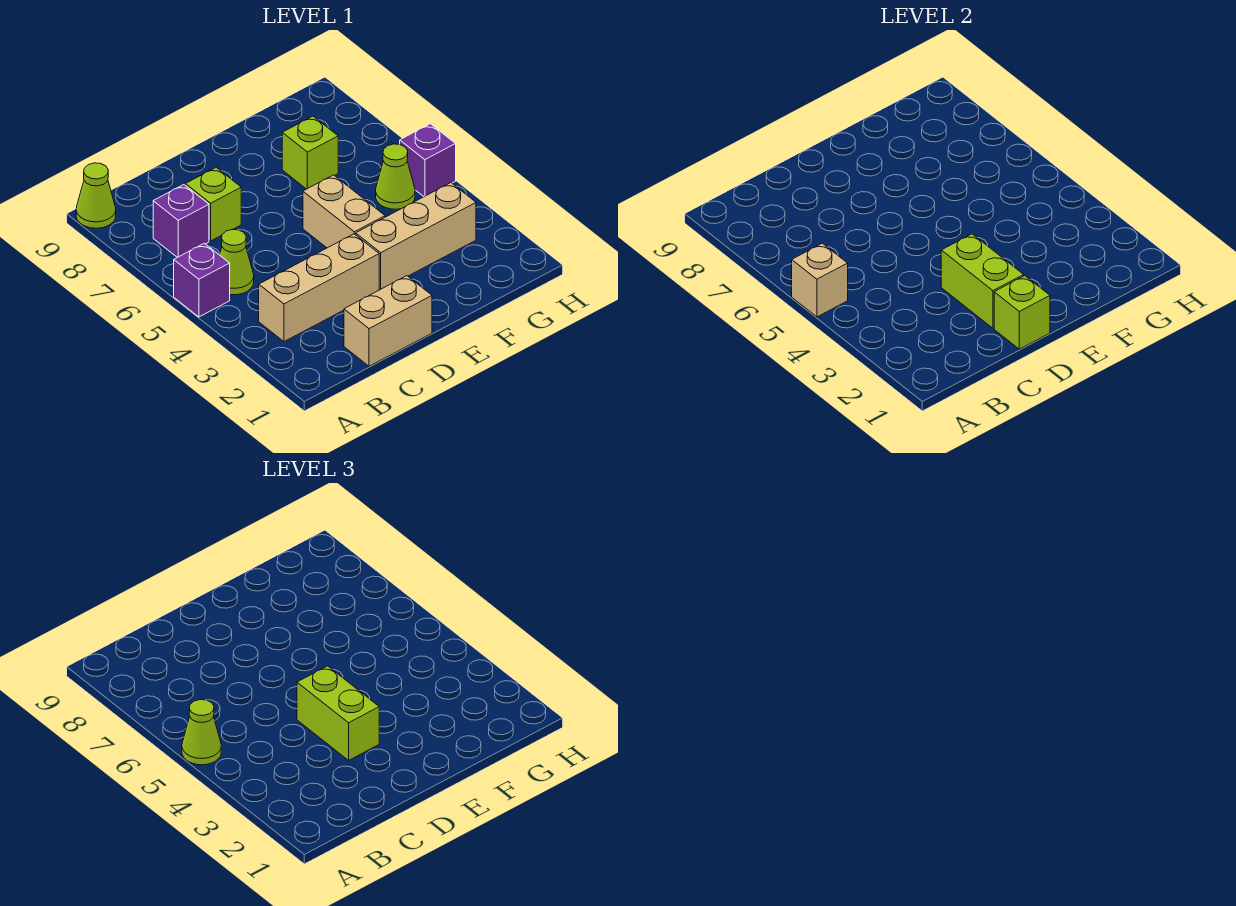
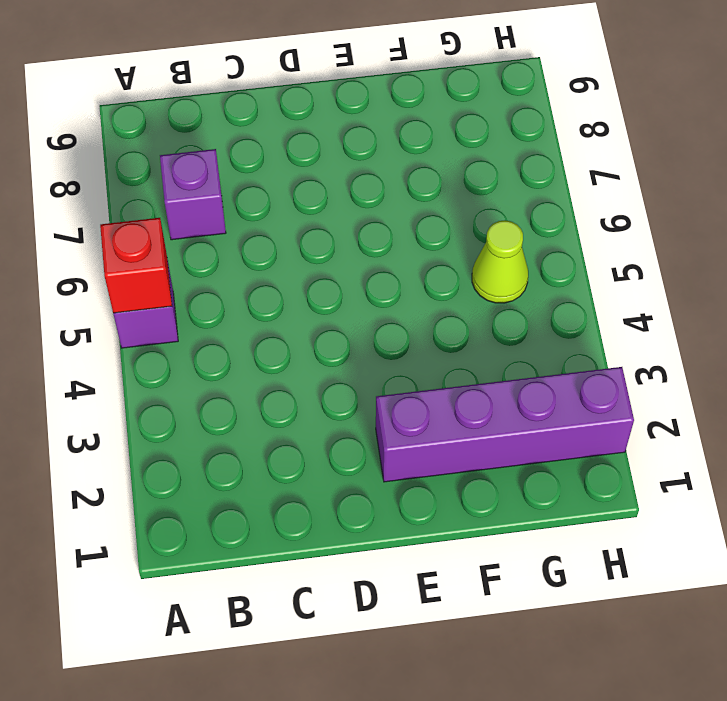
red 1x1 brick [100,218,172,313] -> tan 1x1 brick [792,243,848,317]
purple 1x4 brick [376,367,634,482] -> none
none -> lime 1x1 cone [76,163,116,228]
none -> tan 1x3 brick [259,234,379,342]
none -> lime 1x1 cone [220,230,254,295]

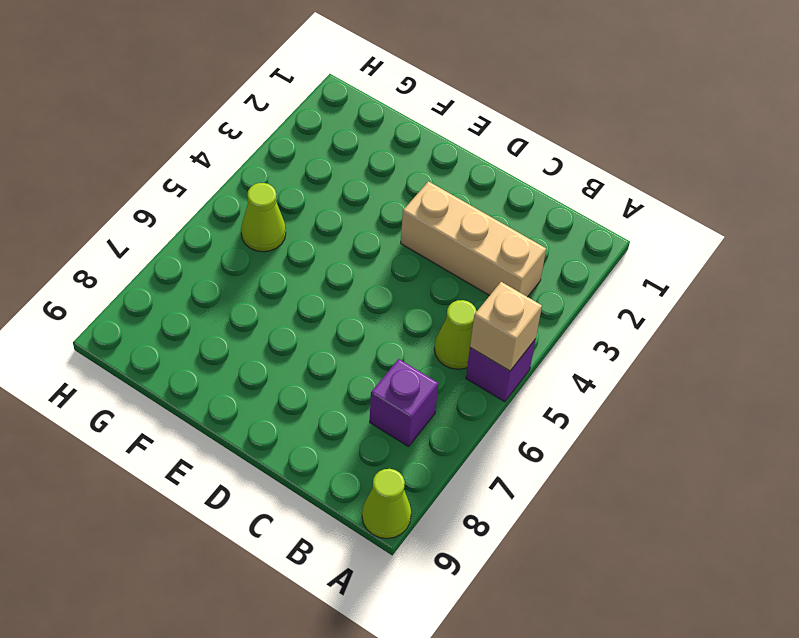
none -> tan 1x2 brick [344,276,432,366]
none -> lime 1x1 brick [185,168,241,241]
none -> tan 1x3 brick [356,183,476,290]

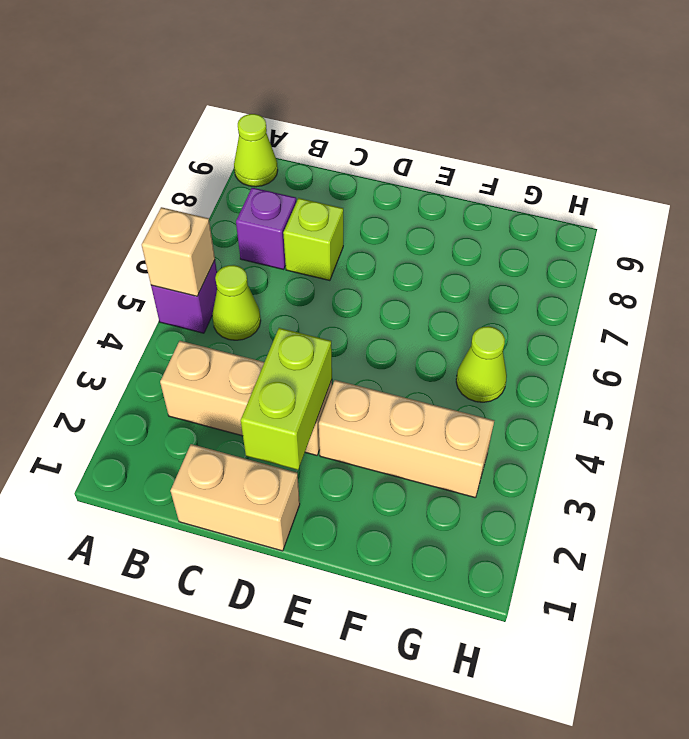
none -> tan 1x2 brick [303,175,385,248]
none -> lime 1x1 brick [282,116,338,189]
none -> purple 1x1 brick [400,124,456,197]

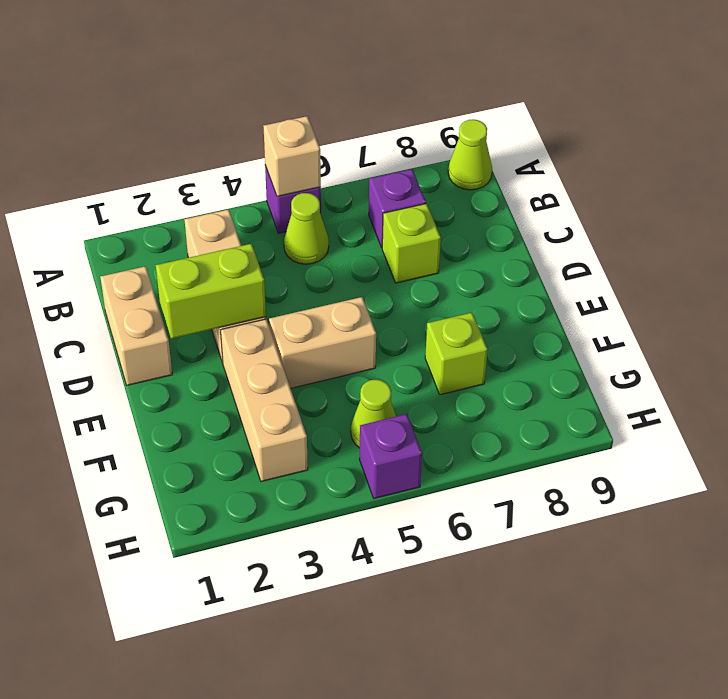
none -> lime 1x1 brick [994,276,1050,349]
none -> lime 1x1 cone [182,700,221,765]
none -> lime 1x2 brick [297,666,379,760]

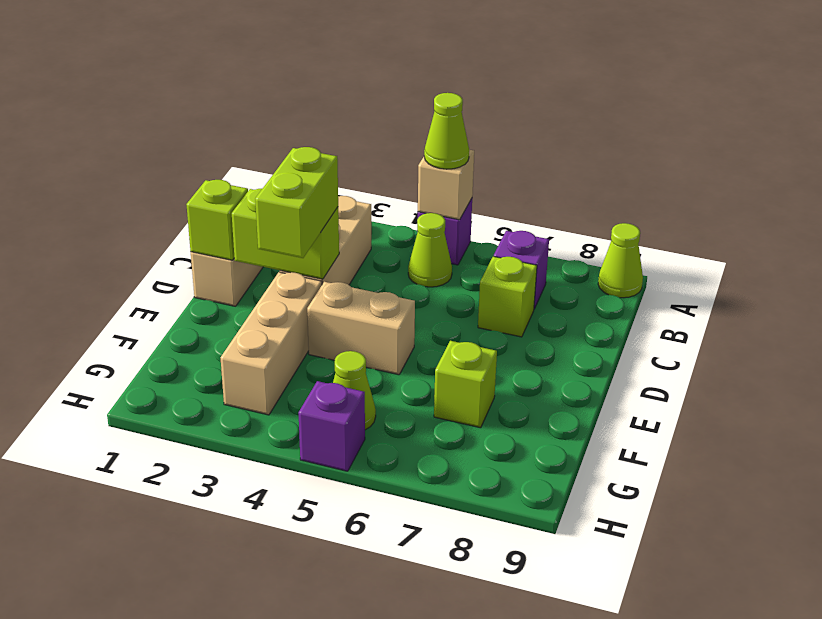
lime 1x2 brick [255,147,338,258] -> lime 1x2 brick turned to [297,666,379,760]

